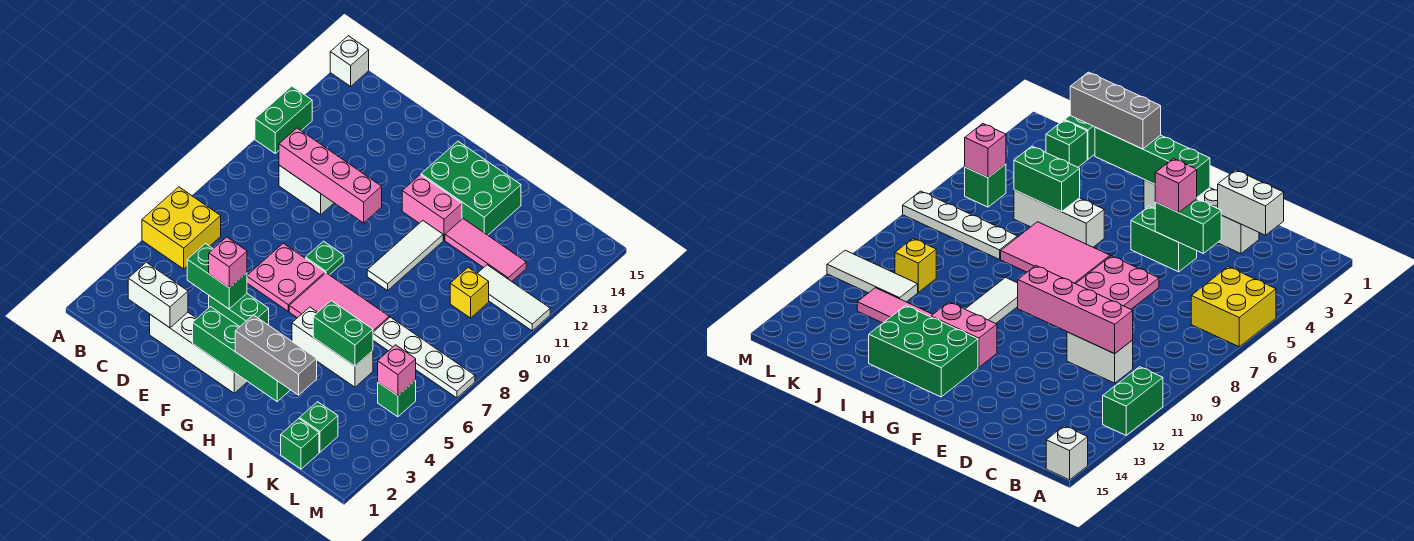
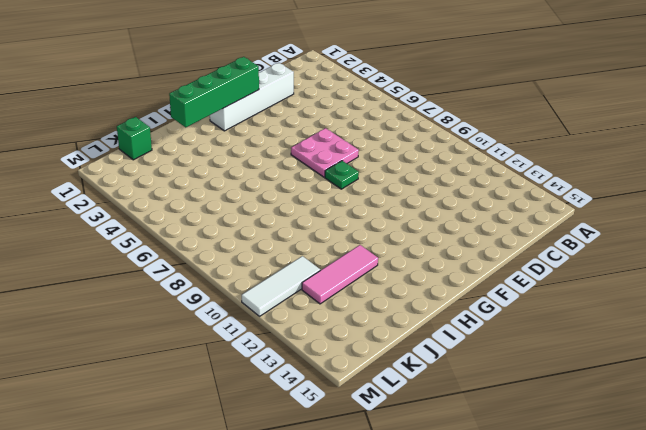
none -> yellow 2x2 brick [142,187,221,269]
none -> green 1x2 brick [255,86,312,153]
none -> white 1x1 brick [330,36,369,86]

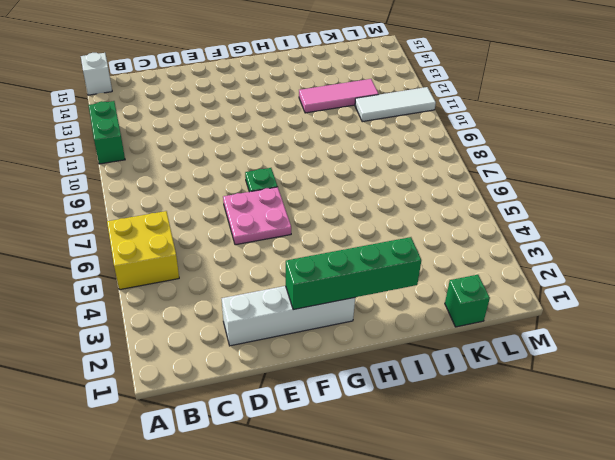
none -> white 1x2 brick [279,165,334,215]
none -> green 1x2 brick [209,294,269,326]
none -> pink 2x3 tile [289,273,389,332]

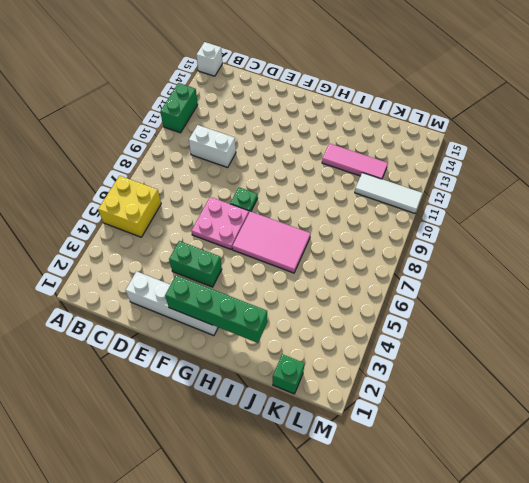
none -> pink 1x2 brick [402,175,462,240]
none -> green 2x3 brick [421,141,521,235]
none -> white 1x3 brick [292,307,373,387]

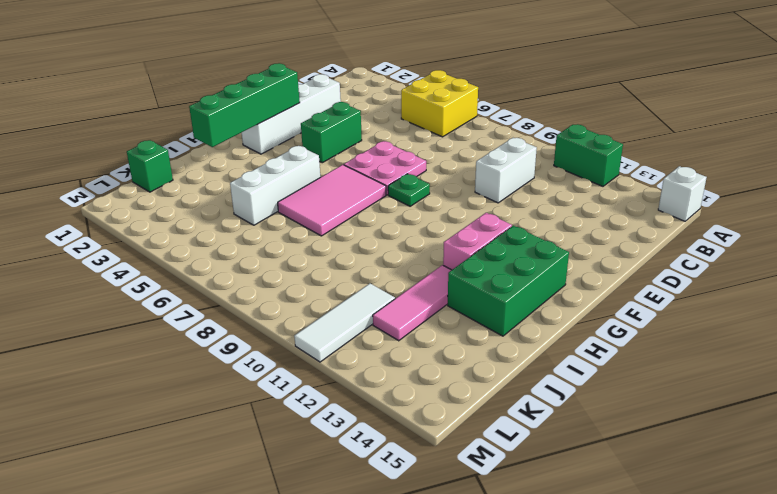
none -> white 1x3 tile [367,221,443,291]
none -> white 1x4 plate [373,317,475,398]
none -> green 1x1 brick [300,402,338,452]

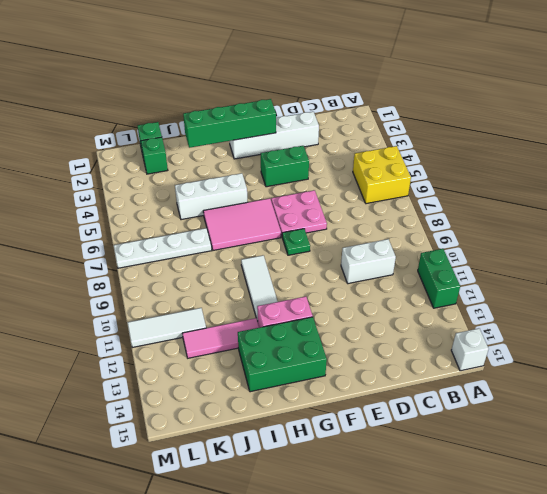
none -> yellow 1x1 brick [450,267,489,318]
none -> green 1x1 brick [378,380,416,417]
none -> white 1x2 brick [128,262,188,328]

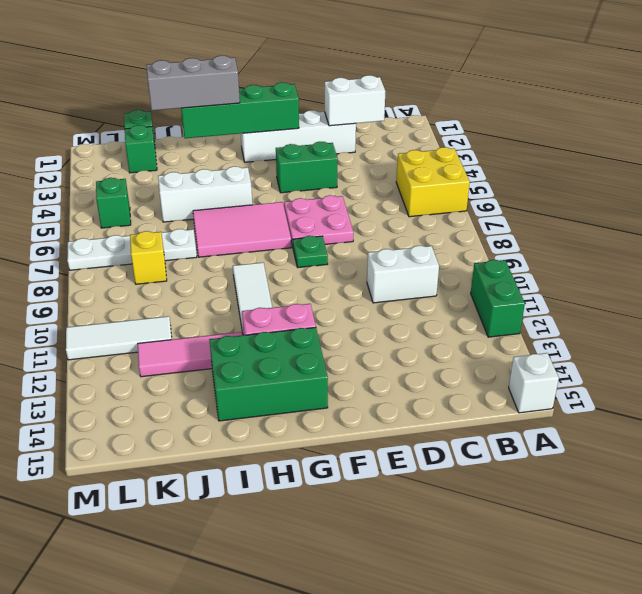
yellow 1x1 brick [130,231,167,284] -> yellow 1x1 brick moved to [450,267,489,318]
none -> pink 1x4 brick [279,128,382,223]
none -> green 1x2 brick [187,244,247,309]
none -> green 1x2 brick [313,301,373,366]

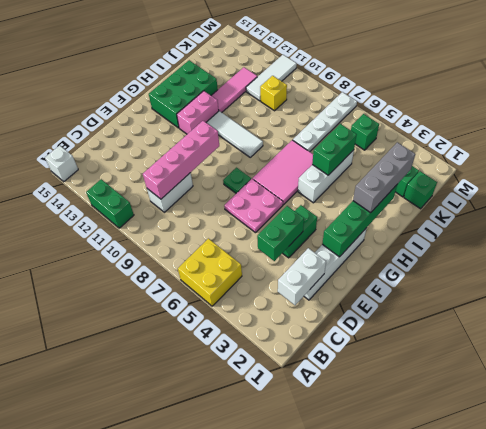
none -> pink 1x1 brick [378,345,416,396]
none -> pink 1x1 brick [209,237,247,288]

